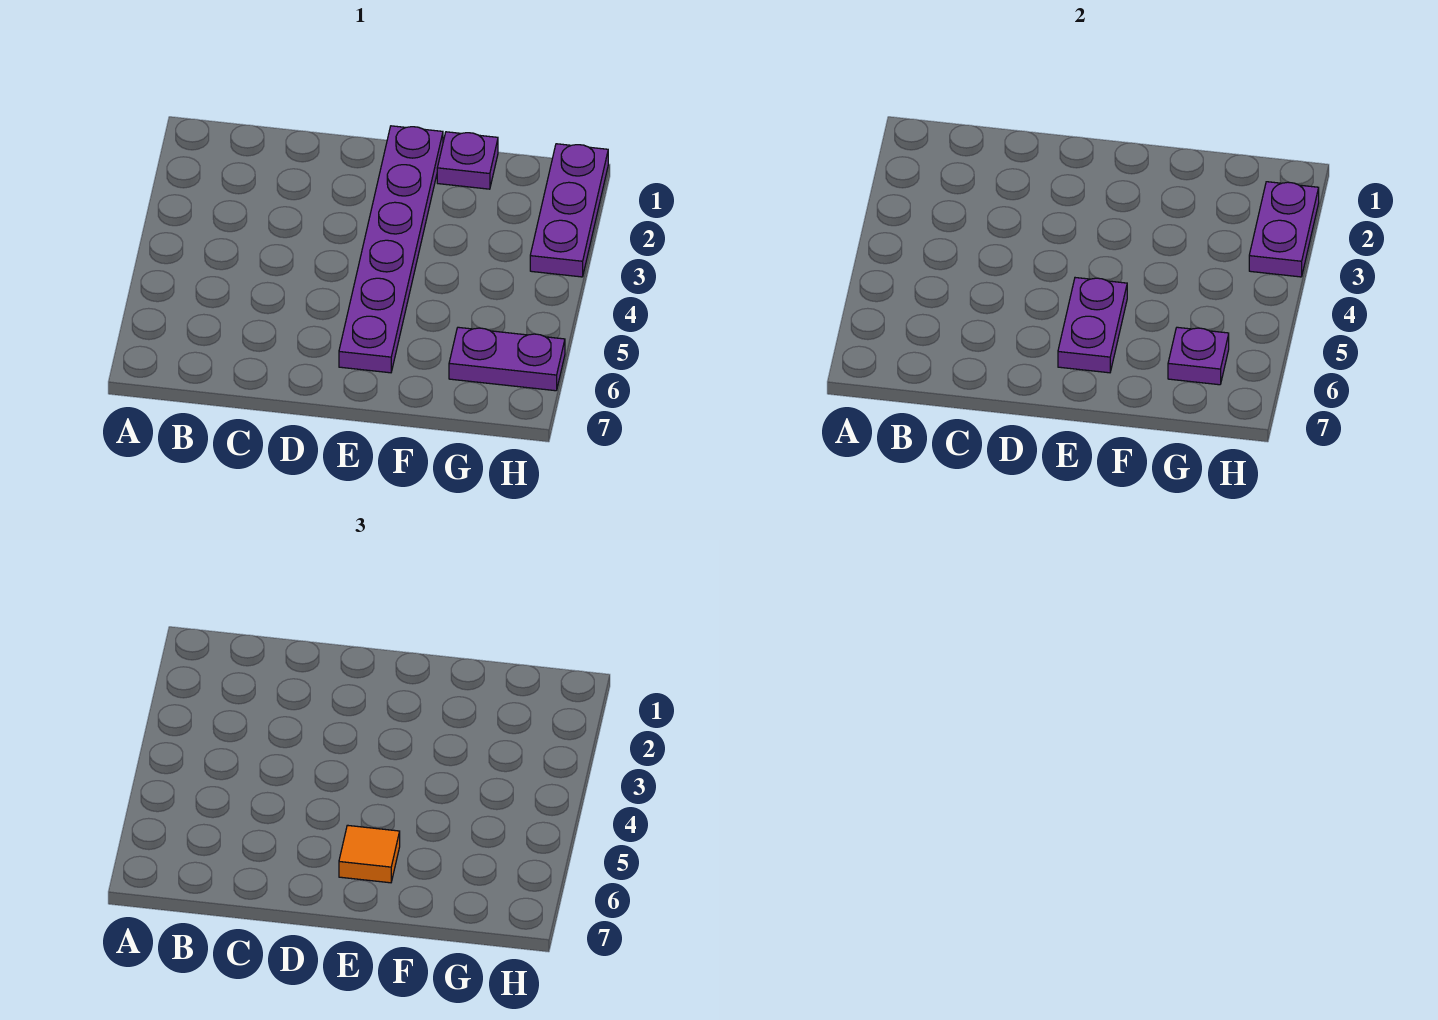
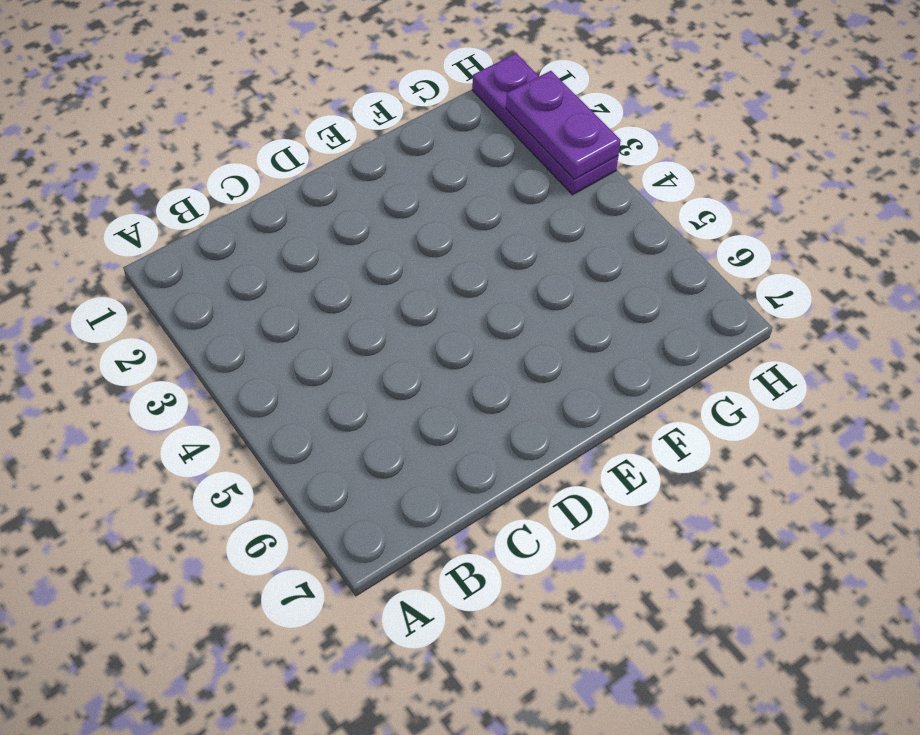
none -> purple 1x6 plate [339,126,443,373]
none -> purple 1x1 plate [437,132,498,189]

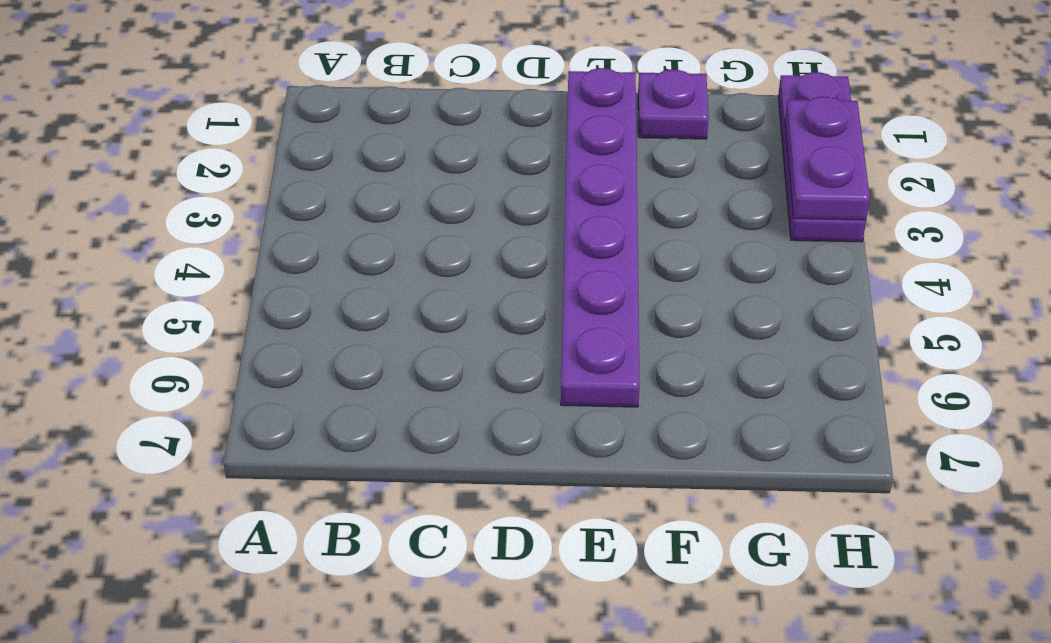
none -> purple 1x2 plate [449,327,565,391]
none -> purple 1x2 plate [1058,278,1127,373]

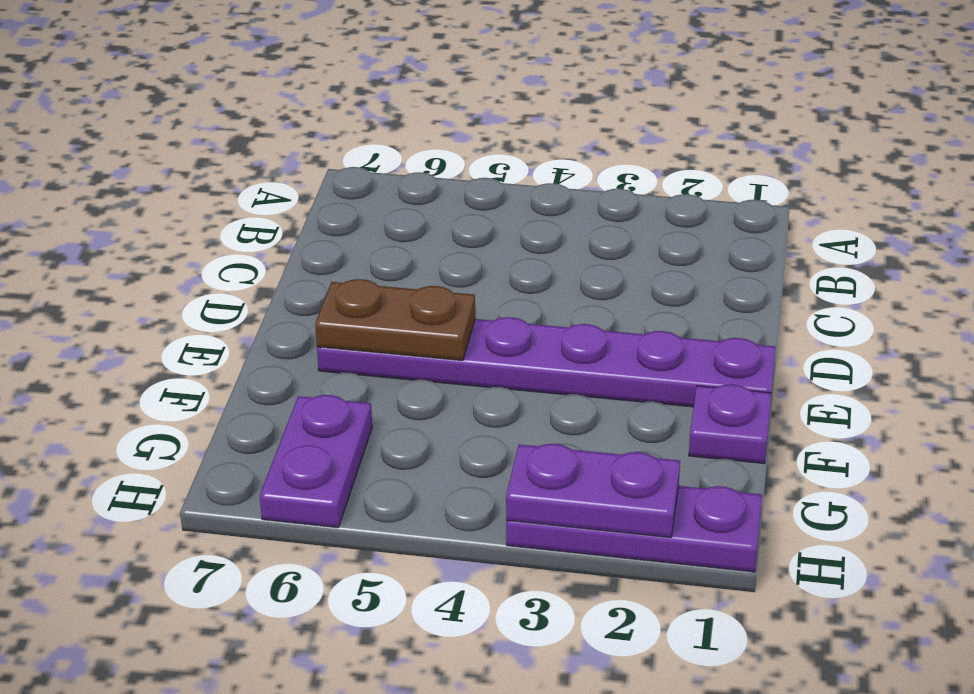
brown 1x2 plate [315,279,475,361] -> purple 1x2 plate [1058,278,1127,373]
none -> purple 1x1 plate [1168,327,1229,385]
none -> orange 1x1 tile [339,825,400,883]

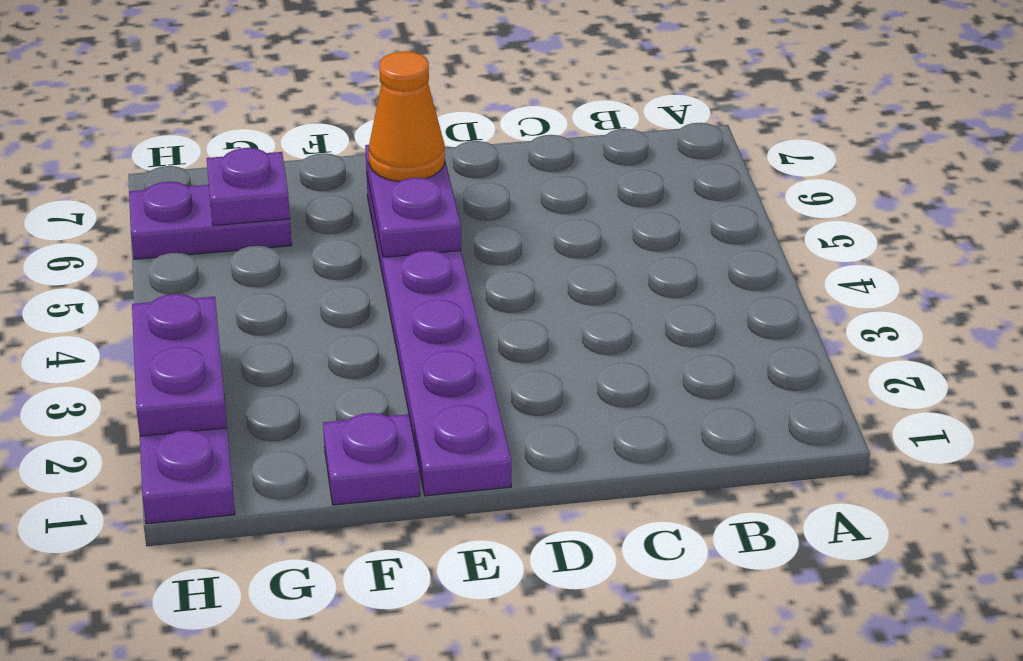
orange 1x1 cone [369,51,445,182] -> orange 1x1 tile [339,825,400,883]

